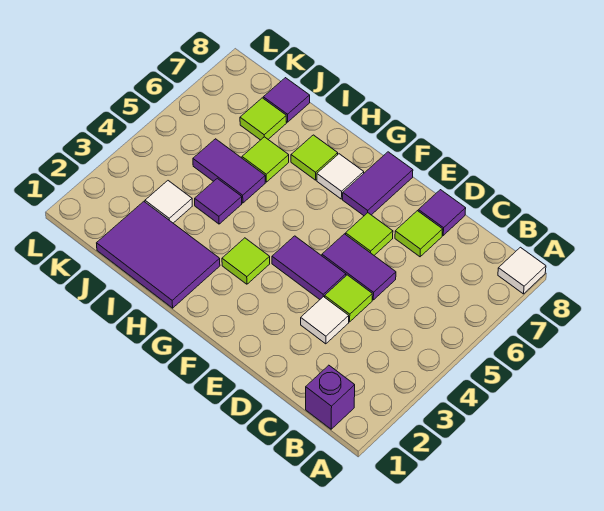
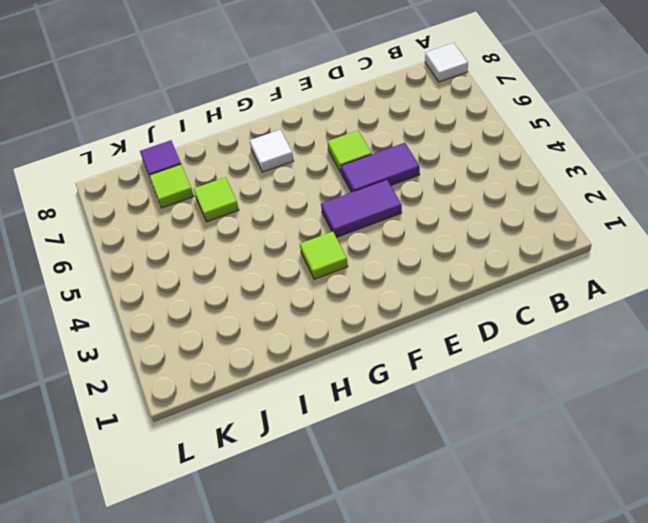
none -> purple 1x1 brick [306,365,355,429]
none -> white 1x1 tile [301,297,349,344]
none -> lime 1x1 tile [325,275,372,322]

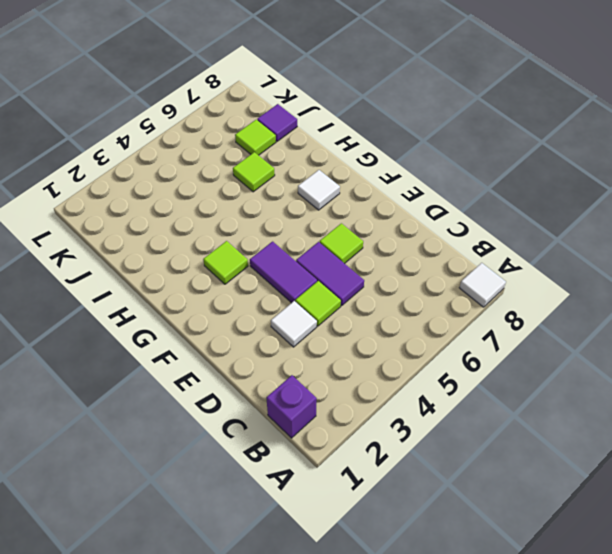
none -> lime 1x1 tile [395,211,443,257]
none -> purple 1x1 tile [418,190,466,235]
none -> purple 1x2 tile [343,152,413,216]

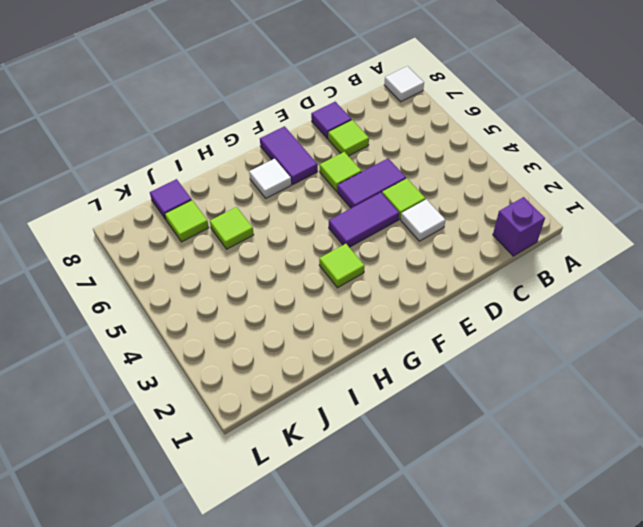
none -> purple 2x3 tile [97,202,220,308]
none -> lime 1x1 tile [291,135,338,180]
none -> purple 1x1 tile [195,178,242,224]

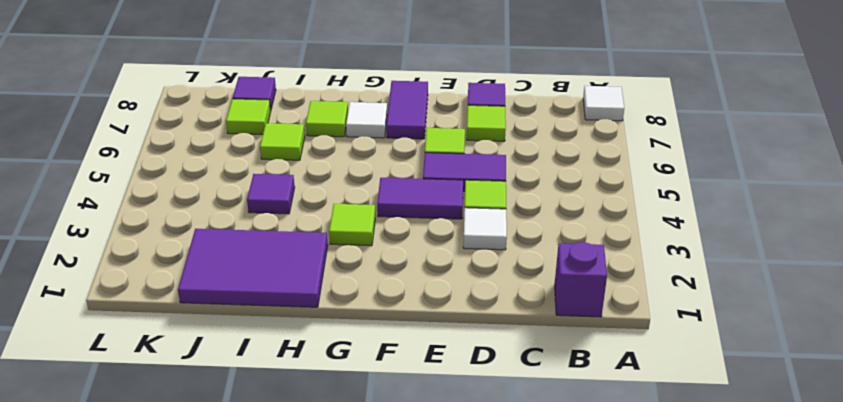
none -> purple 1x2 tile [193,139,265,203]
none -> white 1x1 tile [145,181,192,223]

